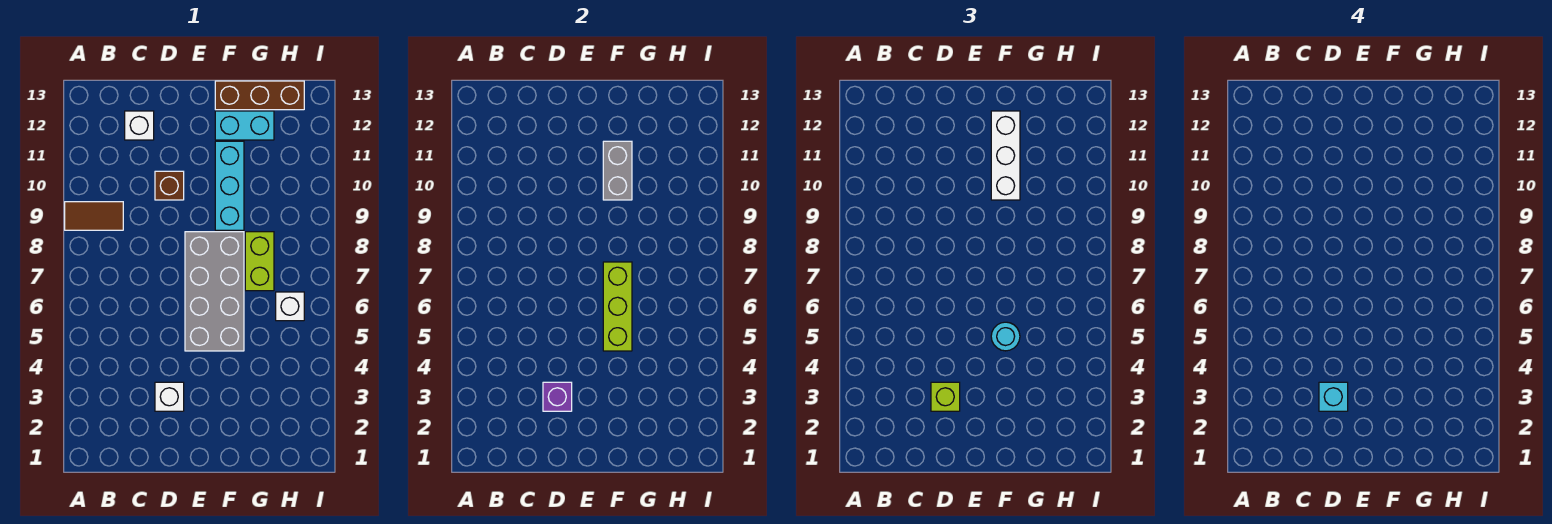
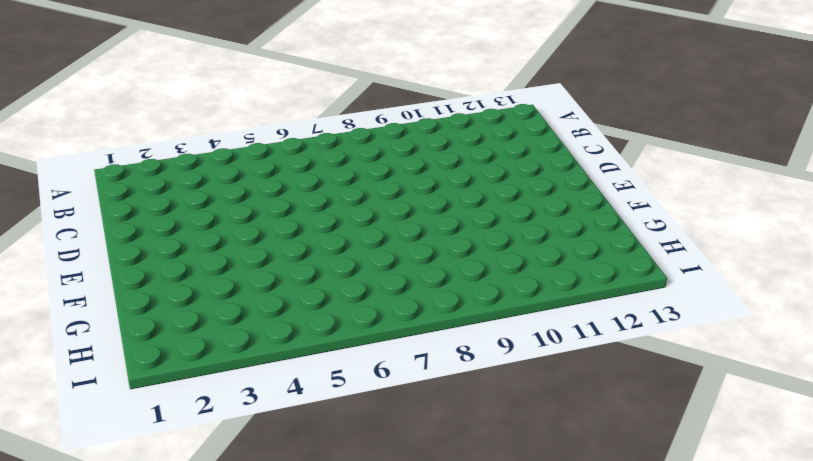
none -> brown 1x2 tile [65,202,123,230]
none -> white 1x1 brick [125,111,154,140]
none -> white 1x1 brick [155,382,184,411]

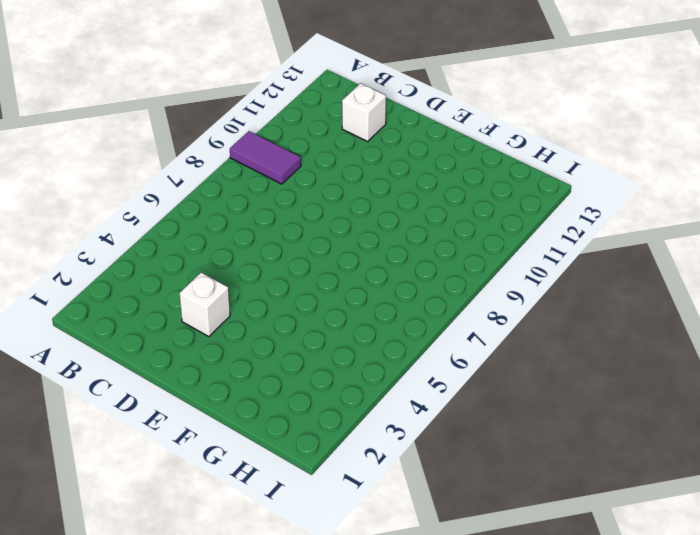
purple 1x2 tile [230,131,301,184] -> brown 1x2 tile [65,202,123,230]
none -> brown 1x1 brick [155,171,184,200]
none -> grey 2x4 brick [185,232,244,351]
none -> cyan 1x3 brick [215,141,244,230]

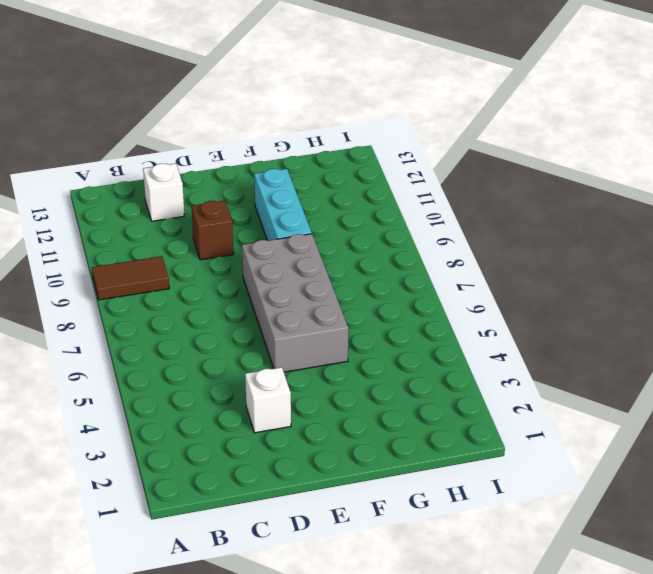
none -> cyan 1x2 brick [215,111,274,140]
none -> brown 1x3 brick [215,81,304,110]
none -> lime 1x2 brick [245,232,274,291]

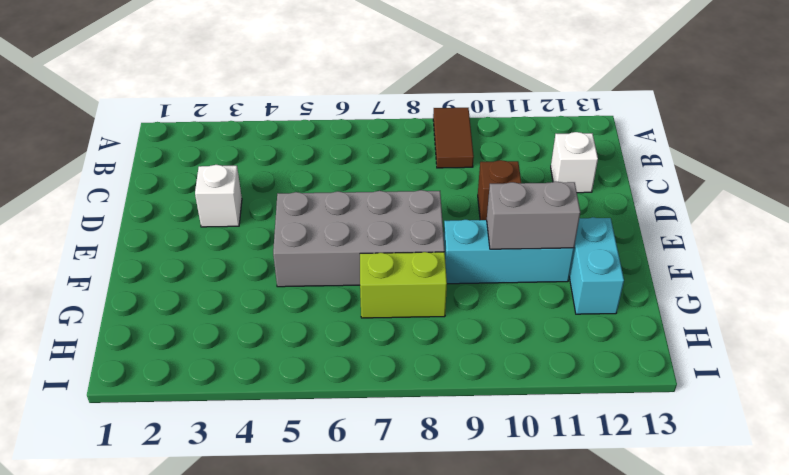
none -> brown 1x3 brick [215,81,304,110]
none -> white 1x1 brick [276,292,304,321]
none -> purple 1x1 brick [543,382,572,411]

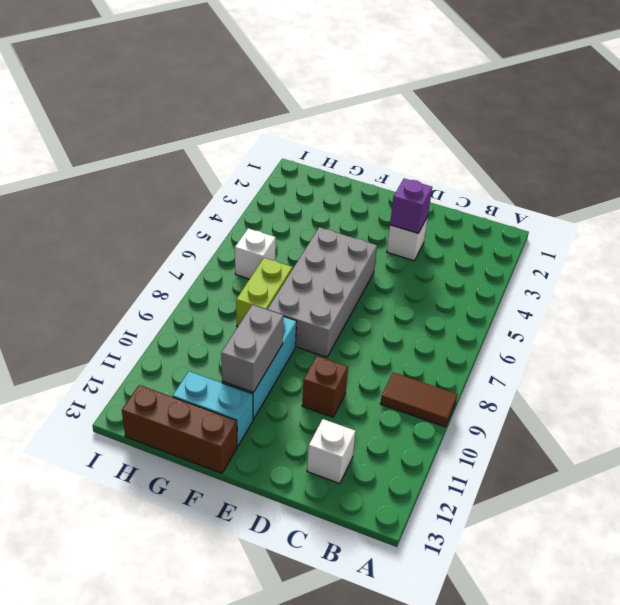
none -> lime 1x3 brick [603,262,632,351]
none -> lime 1x1 brick [931,382,960,411]
none -> cyan 1x1 round brick [991,322,1020,351]

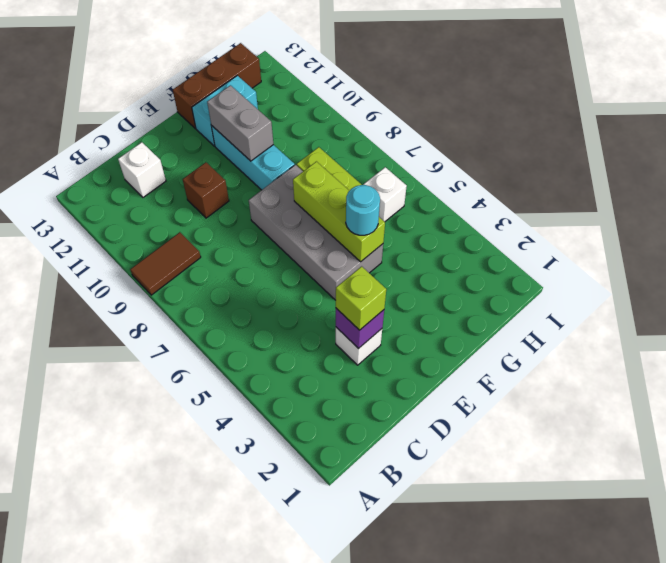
none -> white 1x3 brick [991,111,1020,200]
none -> cyan 1x1 brick [1319,382,1348,411]

